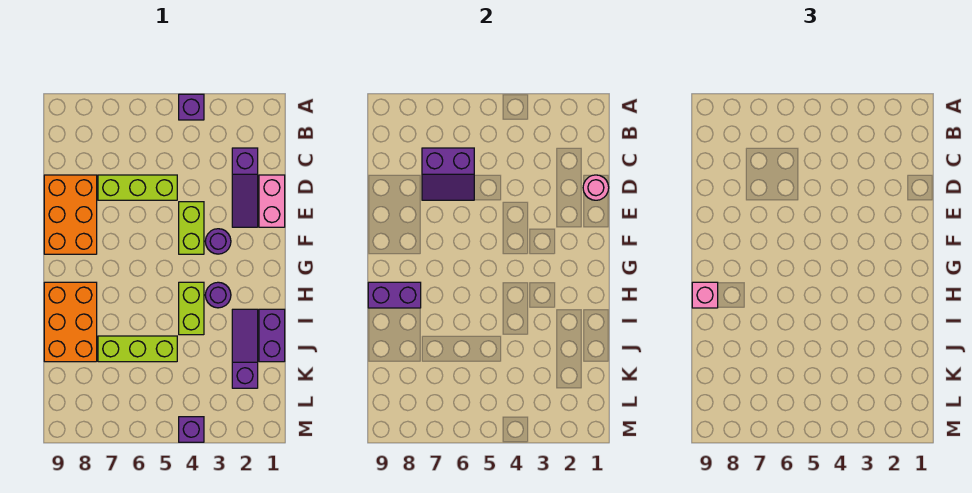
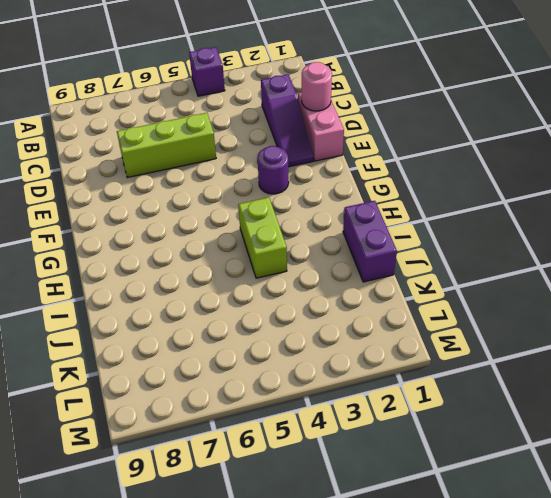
none -> orange 2x3 brick [44,175,97,254]
none -> lime 1x2 brick [179,202,204,254]
none -> purple 1x1 round brick [205,282,231,308]

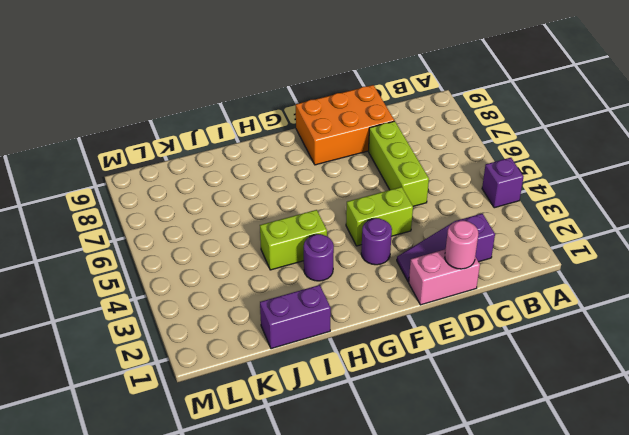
none -> orange 2x3 brick [44,282,97,362]
none -> purple 1x3 slope [232,309,258,388]
none -> lime 1x3 brick [98,336,177,362]

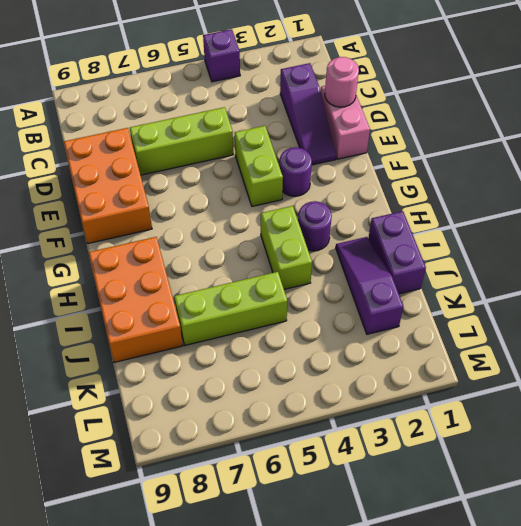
none -> purple 1x1 brick [179,417,204,442]
none -> purple 2x2 slope [422,148,474,200]
none -> purple 1x2 brick [368,282,421,308]

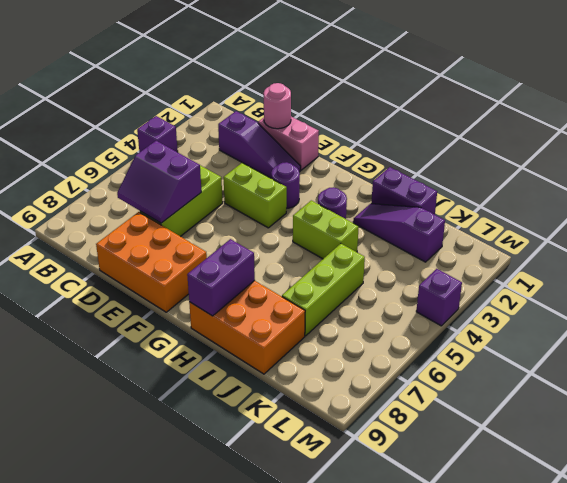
purple 2x2 slope [117,141,201,223] -> purple 2x2 slope turned to [422,148,474,200]
none -> pink 1x1 brick [692,282,718,308]

